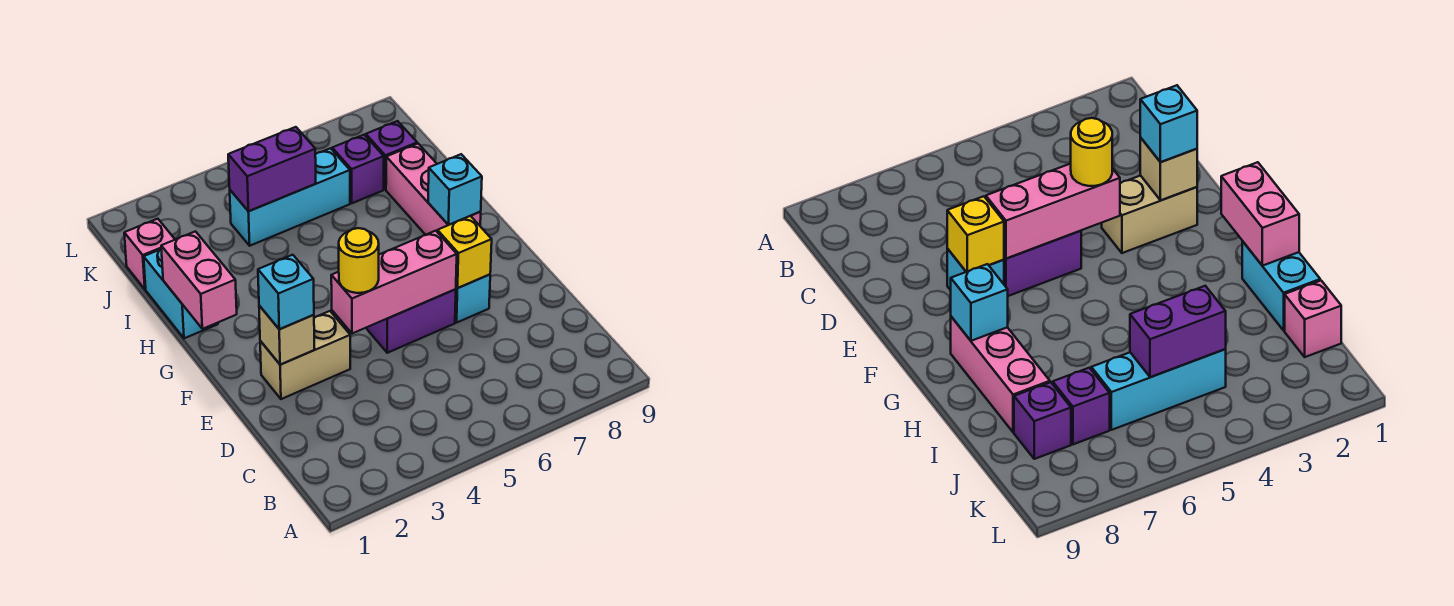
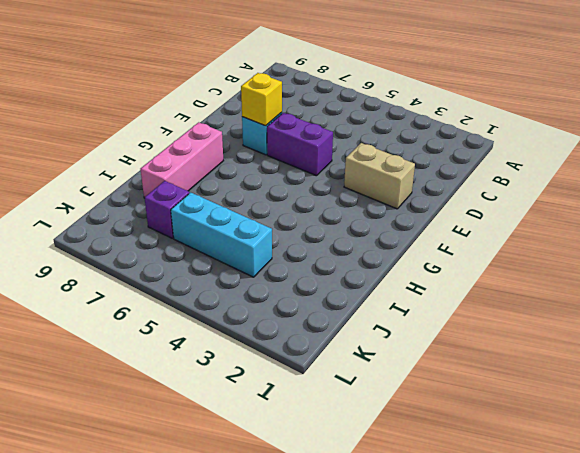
none -> cyan 1x2 brick [144,250,218,338]
none -> pink 1x1 brick [124,219,175,289]
none -> purple 1x1 brick [366,121,417,190]

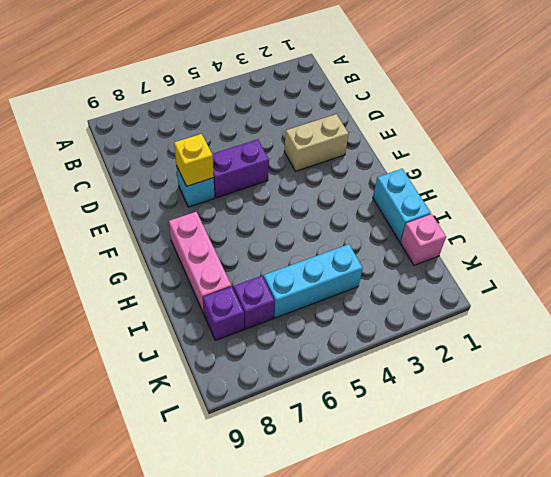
none -> tan 1x1 brick [259,306,315,365]
none -> pink 1x3 brick [331,231,457,334]
none -> pink 1x2 brick [161,231,237,329]

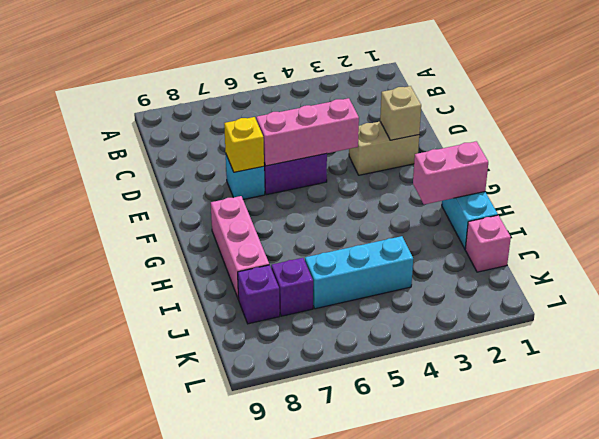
pink 1x2 brick [413,141,488,204] -> pink 1x2 brick turned to [161,231,237,329]
none -> cyan 1x1 brick [428,154,482,225]
none -> purple 1x2 brick [228,127,316,211]
none -> cyan 1x1 brick [258,255,314,329]

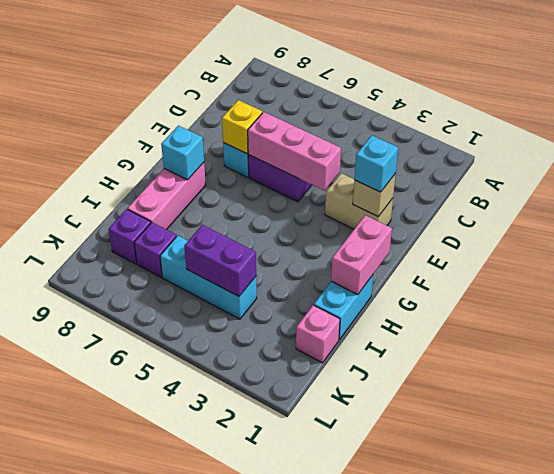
none -> yellow 1x1 round brick [339,228,379,293]

